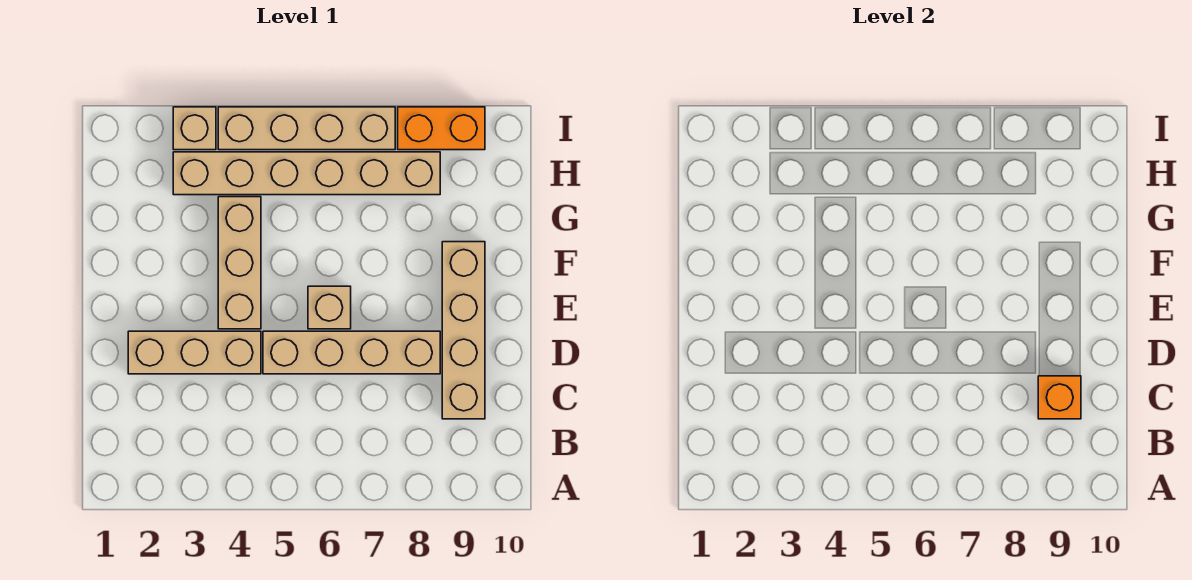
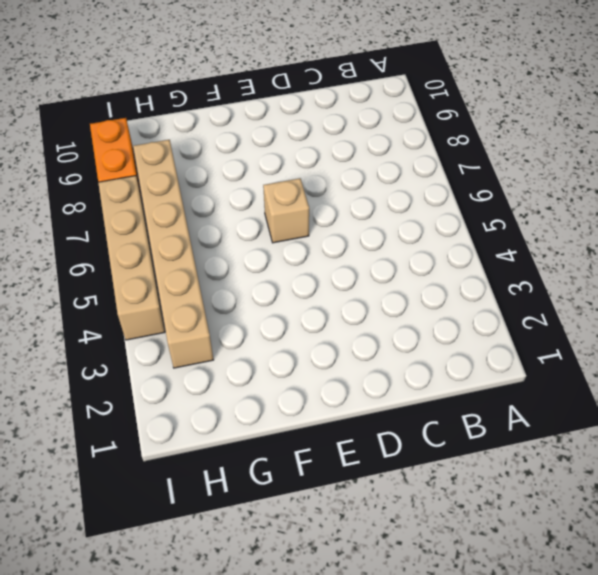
none -> tan 1x4 brick [442,242,485,419]
none -> tan 1x3 brick [128,331,261,374]

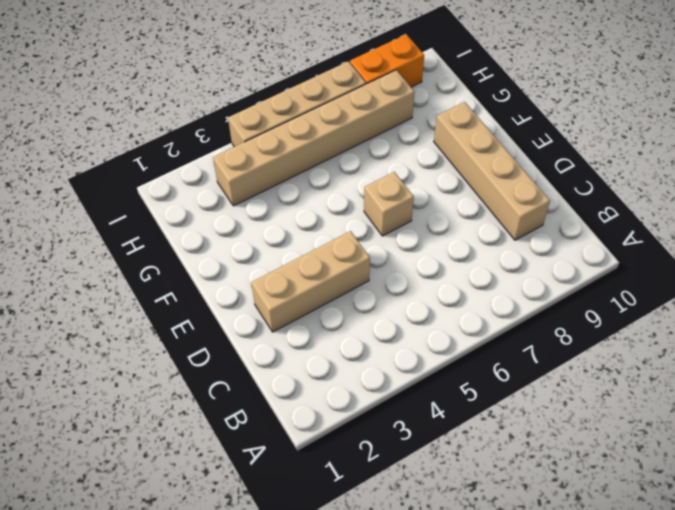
none -> tan 1x4 brick [263,331,440,374]
none -> tan 1x3 brick [218,197,261,329]

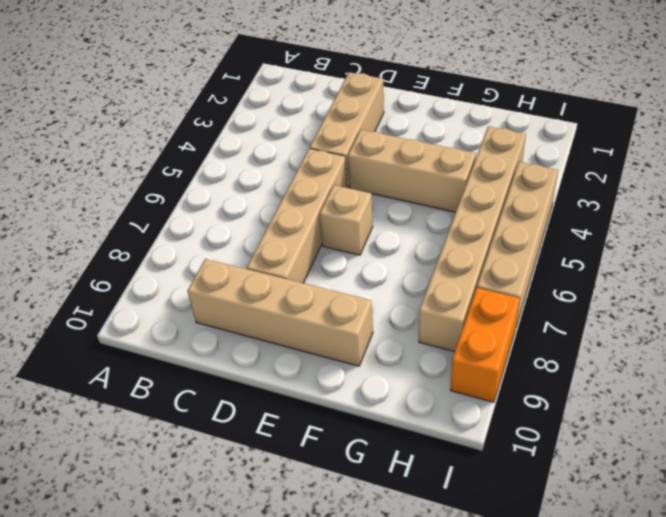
none -> tan 1x1 brick [173,107,216,150]
none -> orange 1x1 brick [1038,376,1081,419]

